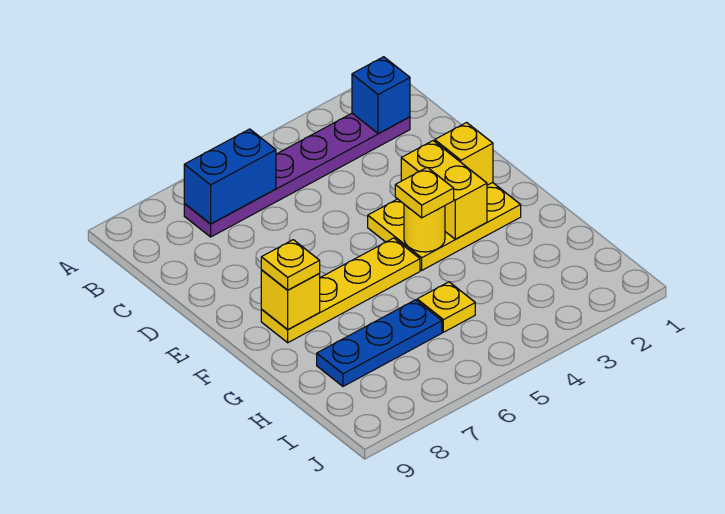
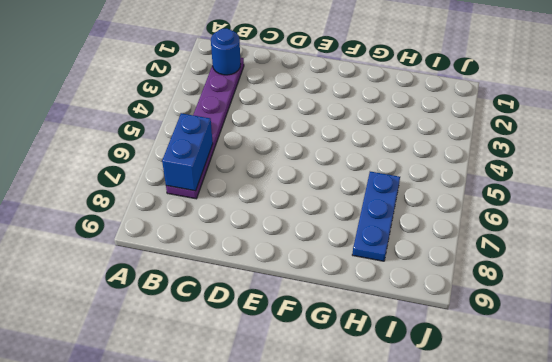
blue 1x1 round brick [211,28,241,75] -> blue 1x1 brick [352,57,410,134]
none -> yellow 2x3 plate [368,182,521,270]
none -> yellow 1x4 plate [261,238,420,343]
none -> yellow 1x1 plate [417,282,475,332]

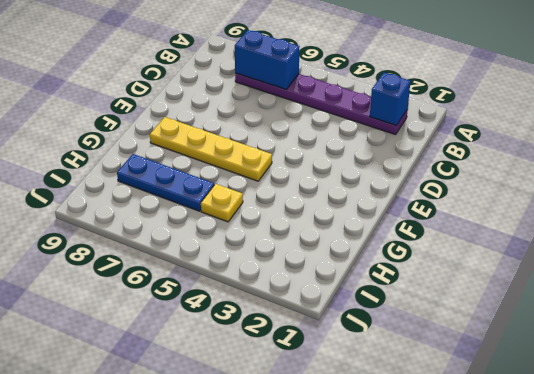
none -> yellow 2x3 plate [368,182,521,270]
none -> yellow 1x1 brick [435,123,493,185]
none -> yellow 1x2 brick [401,141,487,239]

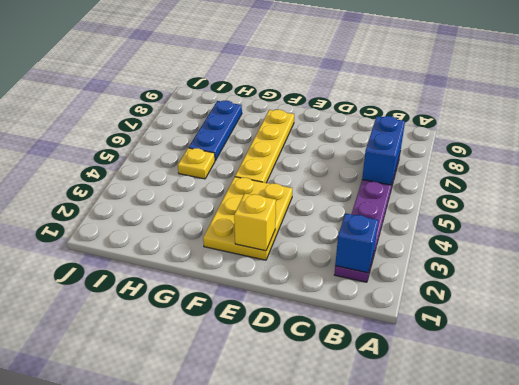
none -> yellow 1x2 brick [401,141,487,239]
none -> yellow 1x1 round brick [404,204,445,252]
none -> yellow 1x1 brick [261,270,320,330]

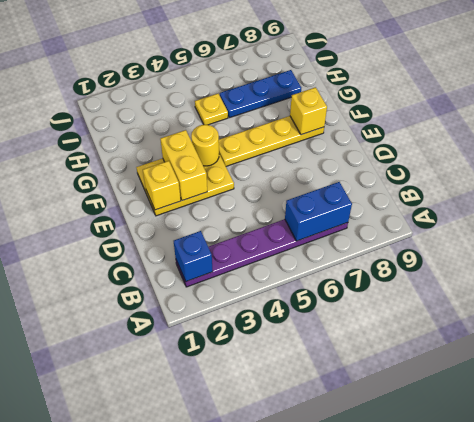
none -> yellow 1x1 plate [395,167,454,218]
none -> yellow 1x1 plate [261,240,320,290]

